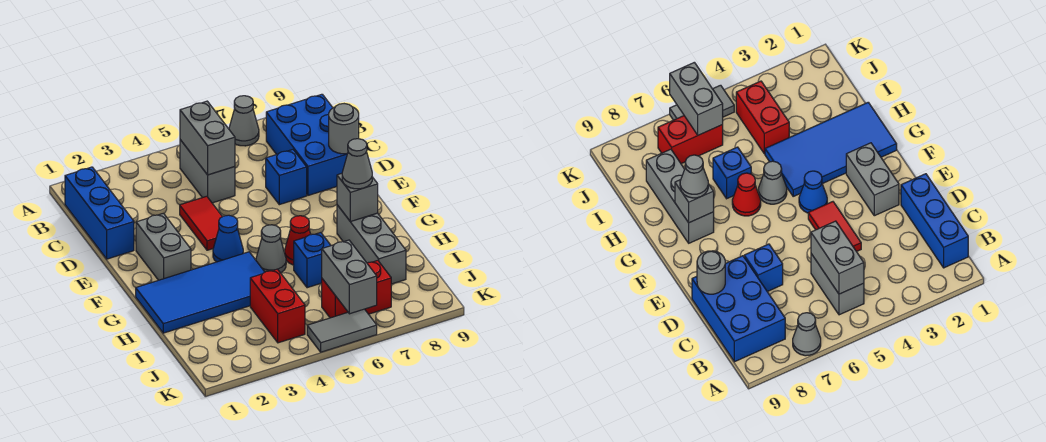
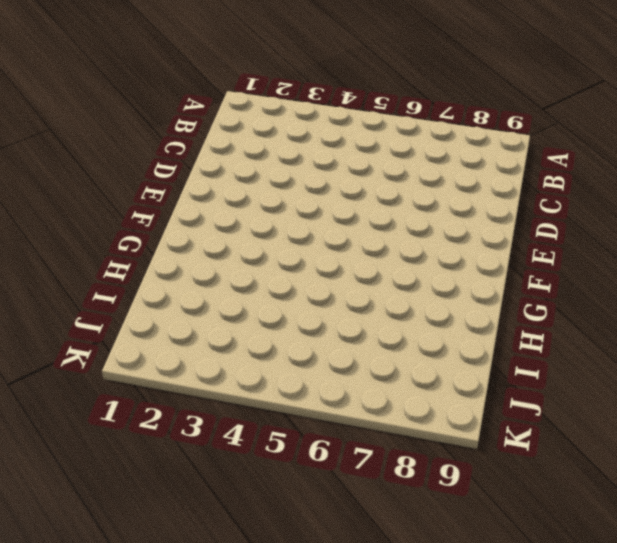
none -> grey 1x1 cone [229,96,259,146]
none -> blue 1x3 brick [65,167,134,259]
none -> grey 1x2 brick [180,140,235,203]

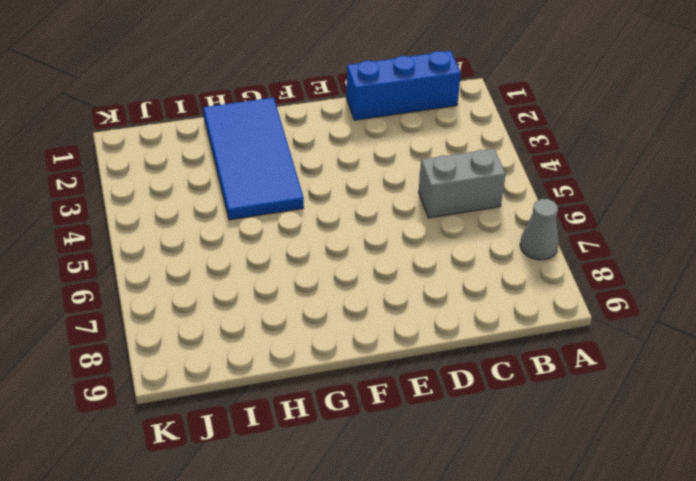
none -> blue 2x3 brick [266,94,347,195]
none -> red 1x2 tile [180,196,222,250]
none -> blue 1x1 brick [266,150,307,205]

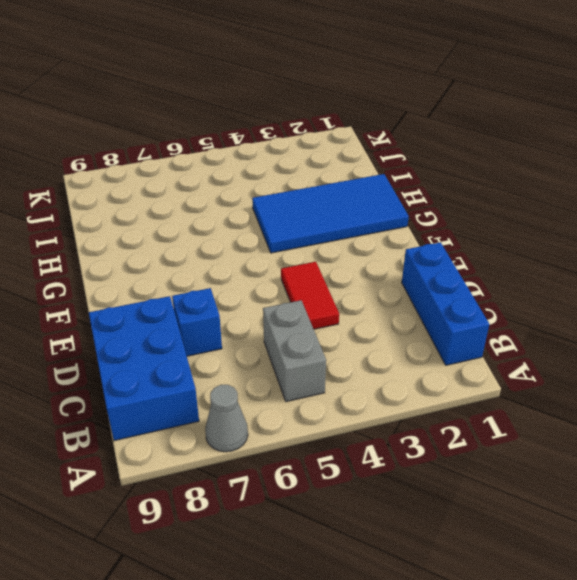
none -> grey 1x2 brick [136,213,191,280]
none -> blue 1x1 cone [213,215,243,262]
none -> grey 1x1 cone [256,225,286,273]

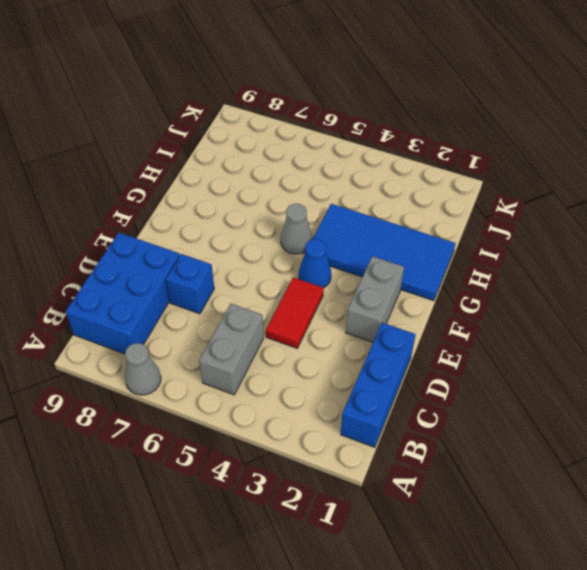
none -> red 1x1 cone [285,216,311,265]
none -> grey 1x3 brick [337,205,406,284]
none -> blue 1x1 brick [294,233,331,288]

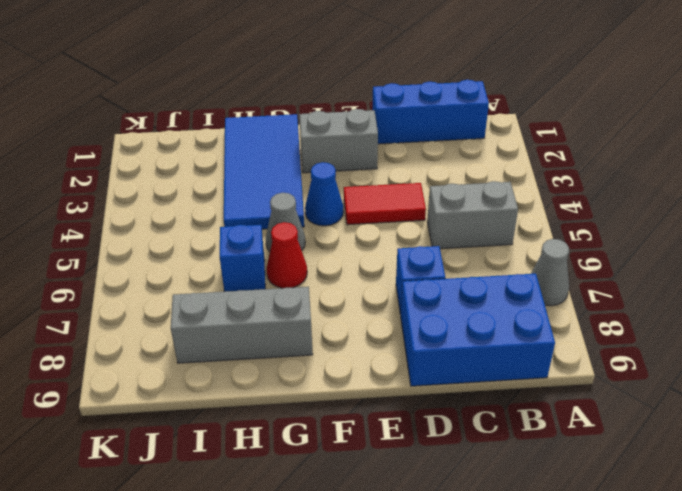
none -> red 1x2 brick [250,269,305,343]
none -> red 1x2 brick [322,260,391,318]
none -> grey 1x2 tile [307,309,377,352]

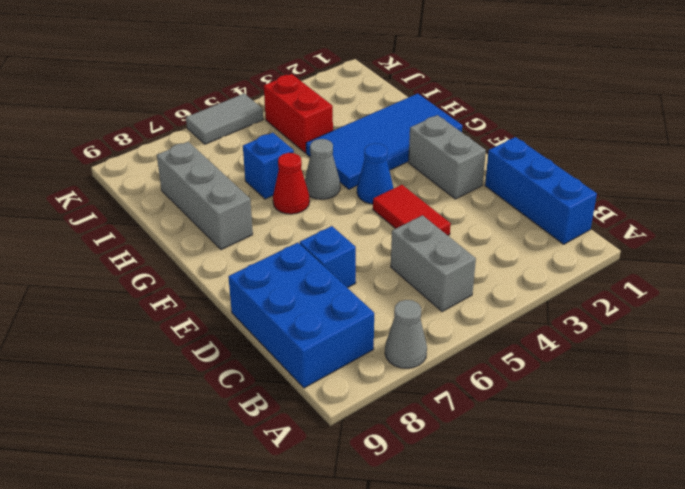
none -> red 1x2 brick [322,260,391,318]
none -> grey 1x2 brick [180,101,235,175]
none -> grey 1x1 round brick [329,104,359,154]

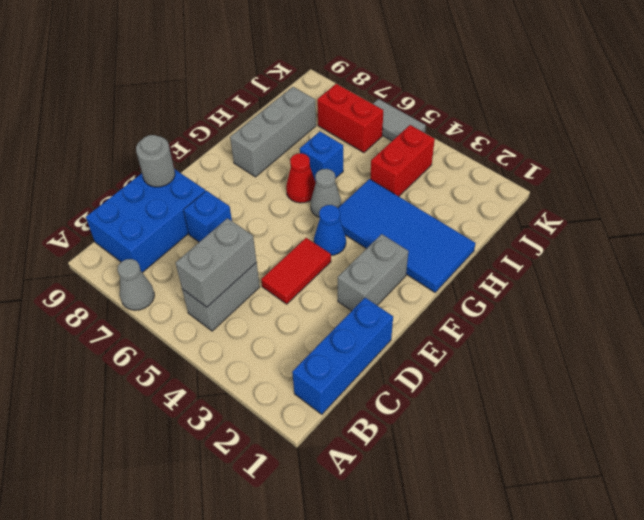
none -> grey 1x1 brick [337,174,378,222]
none -> grey 1x2 brick [322,240,377,314]
none -> grey 1x1 cone [342,139,372,189]

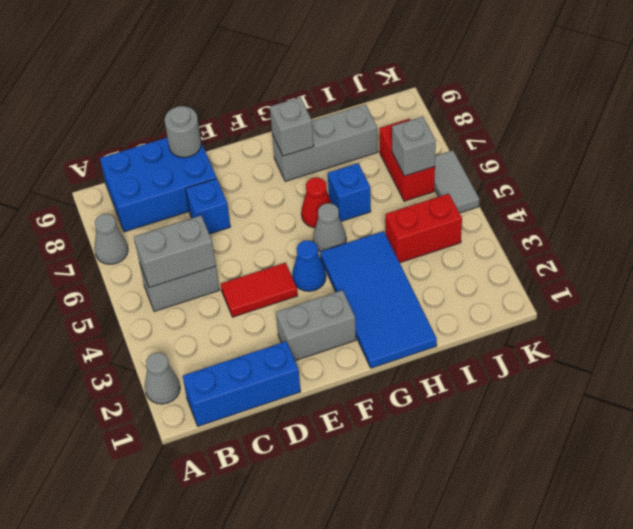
grey 1x1 cone [145,353,180,404] -> grey 1x1 cone moved to [342,139,372,189]
grey 1x1 brick [392,116,436,176] -> grey 1x2 brick [322,240,377,314]

